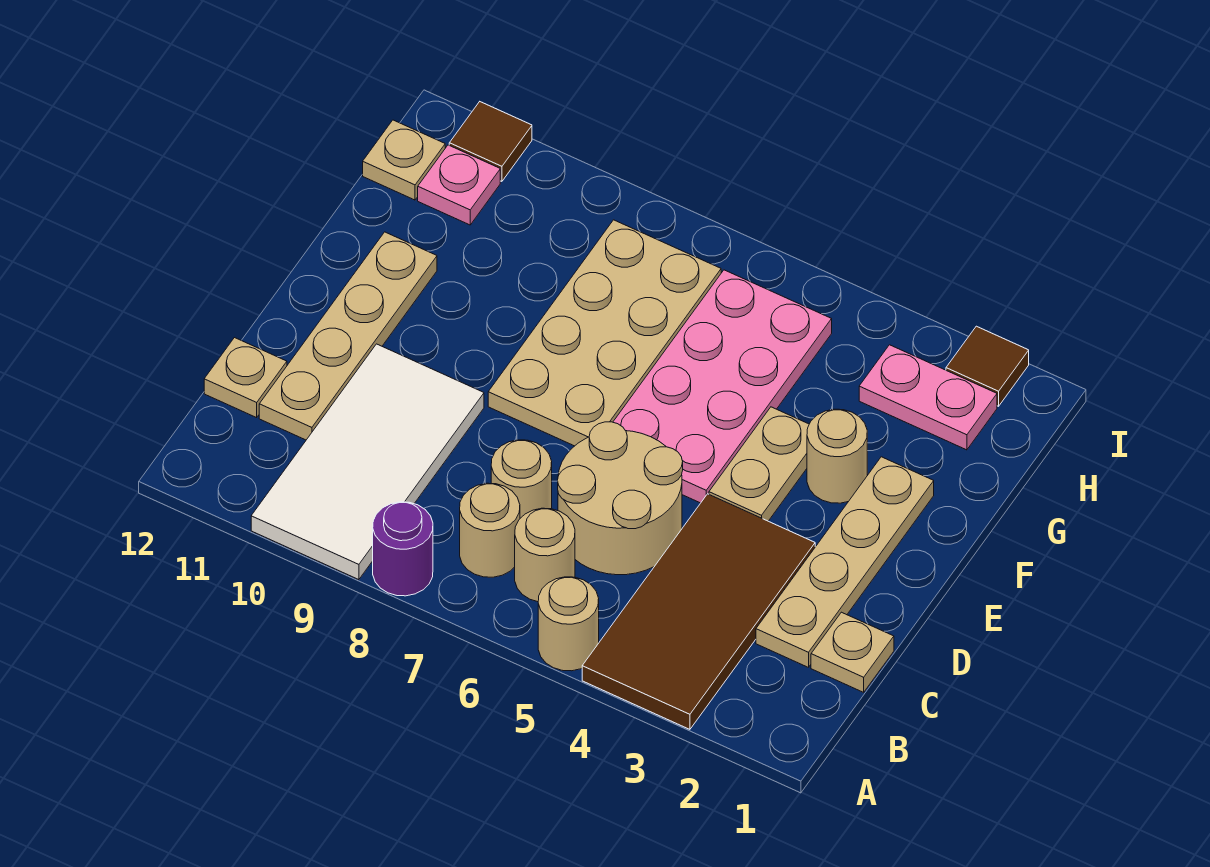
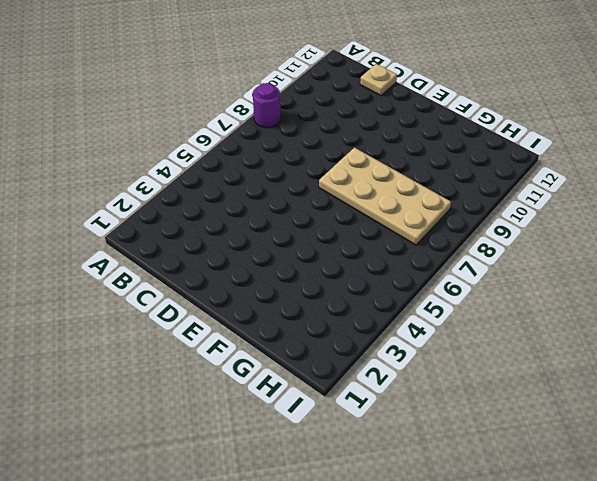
none -> brown 2x4 tile [582,494,815,729]
none -> tan 1x1 round brick [538,577,599,671]
none -> white 2x4 tile [251,344,484,580]

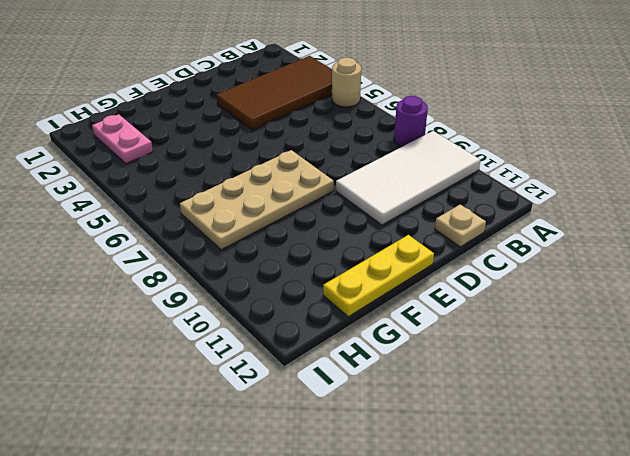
yellow 1x3 plate [323,235,434,317] -> none
none -> tan 1x1 round brick [515,508,575,602]
none -> tan 1x1 round brick [460,483,520,577]
none -> tan 1x1 plate [811,612,894,692]

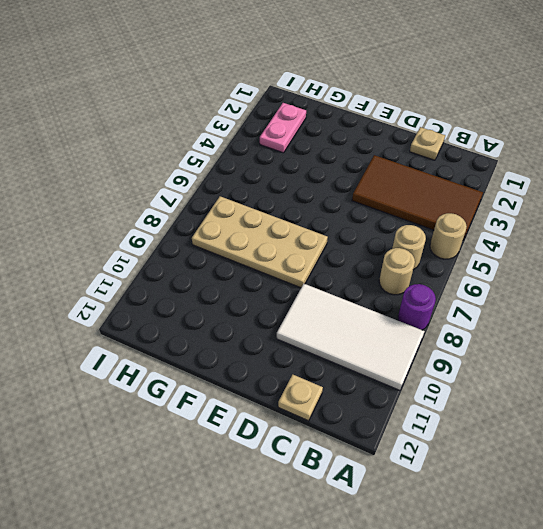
none -> tan 1x4 plate [756,457,934,667]
none -> tan 2x2 round brick [558,422,683,575]
none -> tan 1x1 round brick [491,440,552,518]

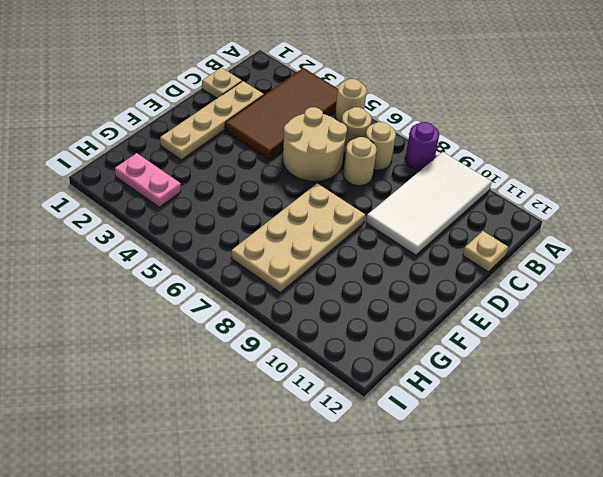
none -> tan 1x4 plate [259,232,437,440]
none -> tan 1x2 plate [709,407,809,521]
none -> pink 2x4 plate [613,270,832,503]

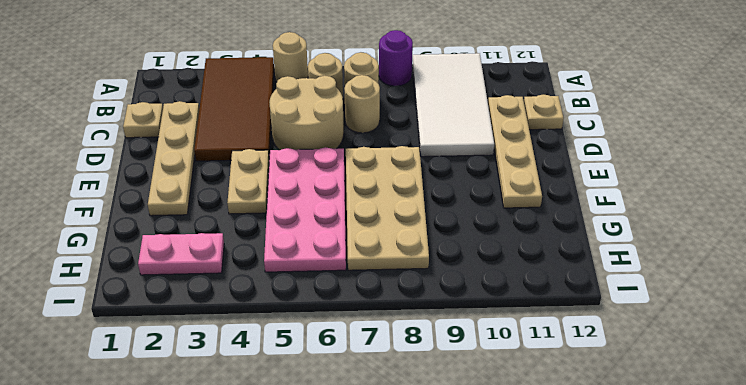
none -> tan 1x1 round brick [807,409,867,503]
none -> pink 1x1 plate [418,145,500,225]
none -> tan 1x1 plate [363,120,445,200]

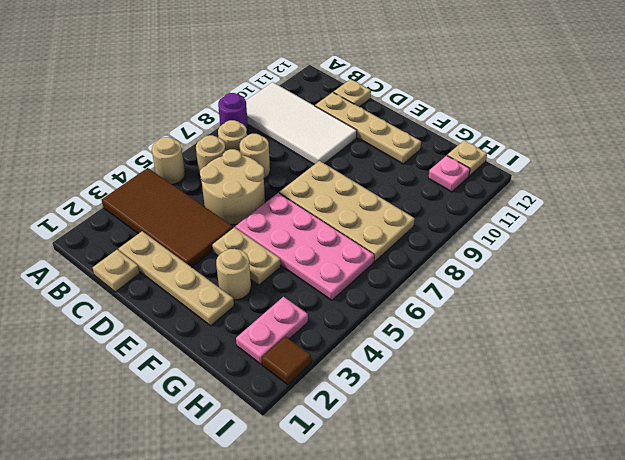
none -> brown 1x1 tile [449,102,532,181]

